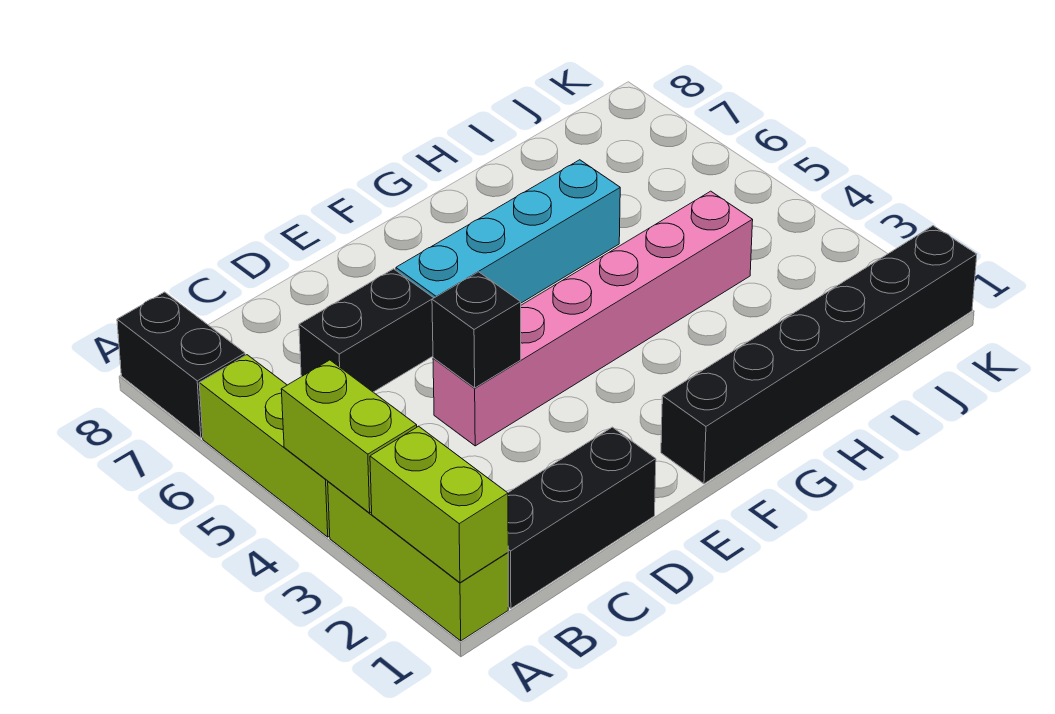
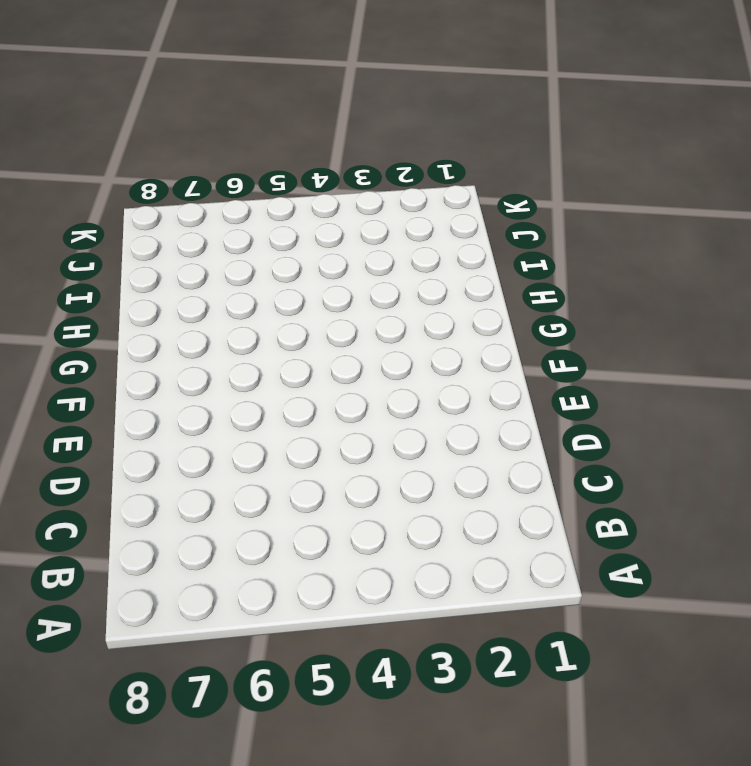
none -> lime 1x3 brick [328,482,508,641]
none -> lime 1x3 brick [199,355,330,537]

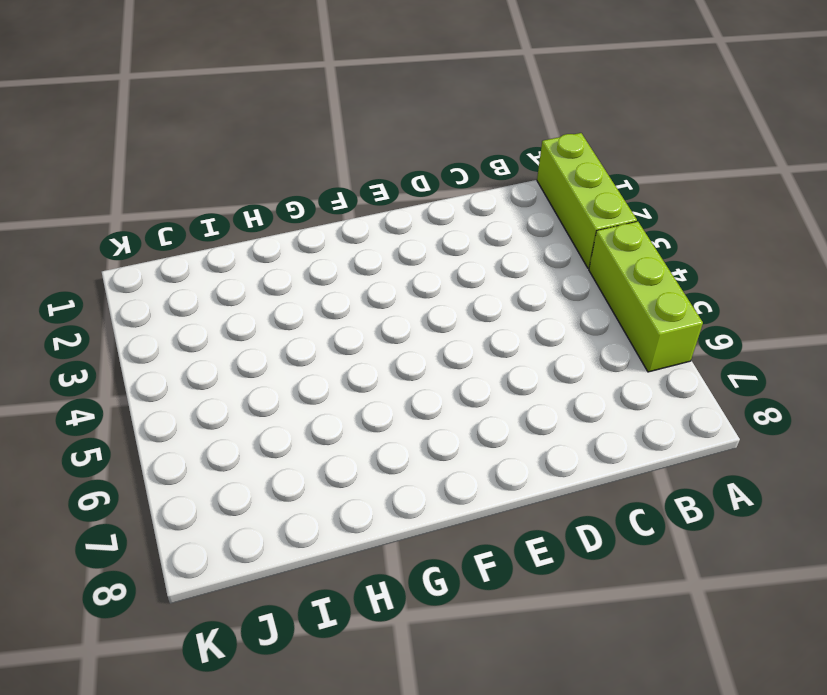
none -> black 1x2 brick [117,292,245,438]
none -> black 1x3 brick [508,427,656,609]

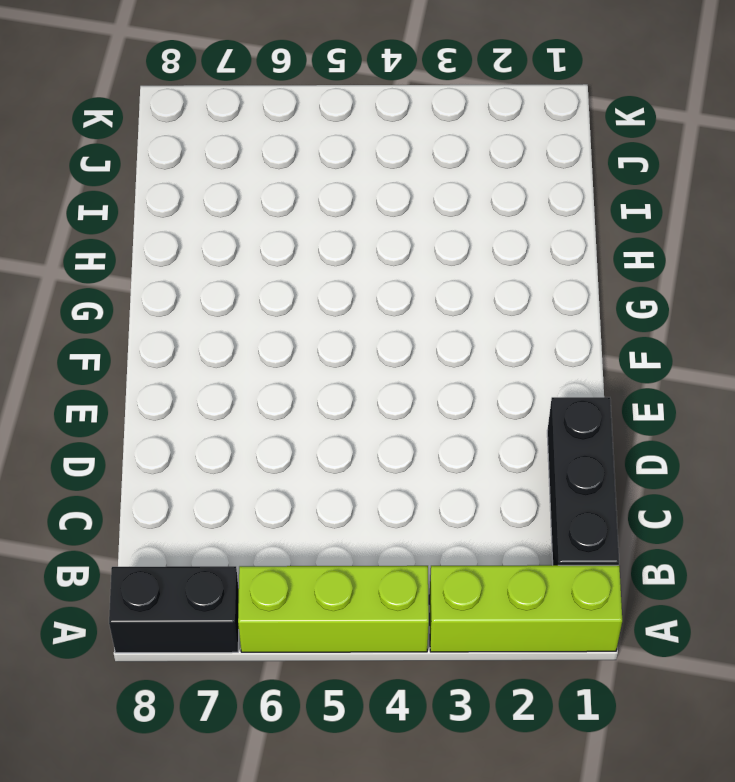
none -> black 1x2 brick [299,269,433,392]
none -> pink 1x6 brick [433,191,753,446]

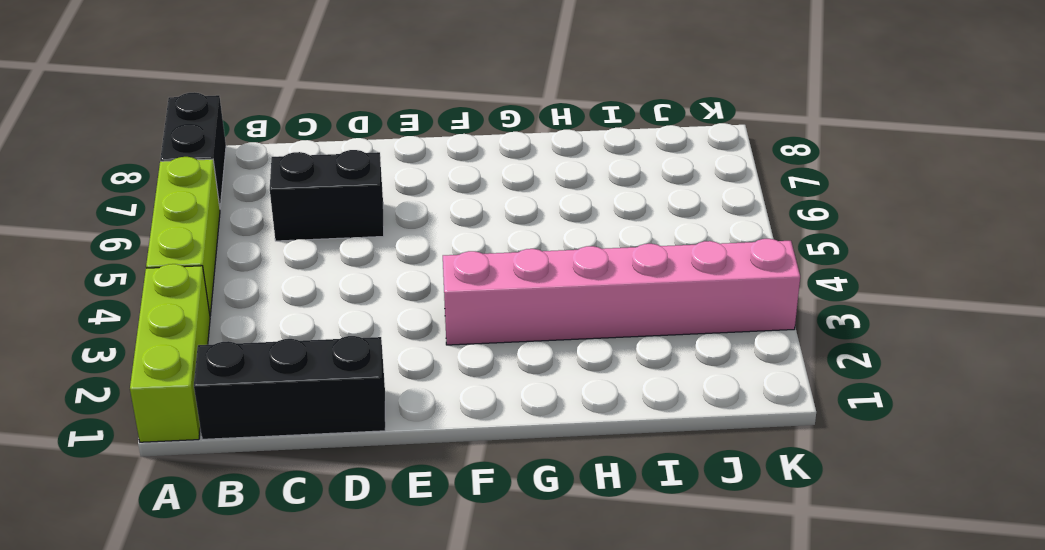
pink 1x6 brick [443,239,800,345] -> pink 1x6 brick moved to [433,191,753,446]
none -> cyan 1x4 brick [396,160,620,303]
none -> black 1x6 brick [661,226,977,484]

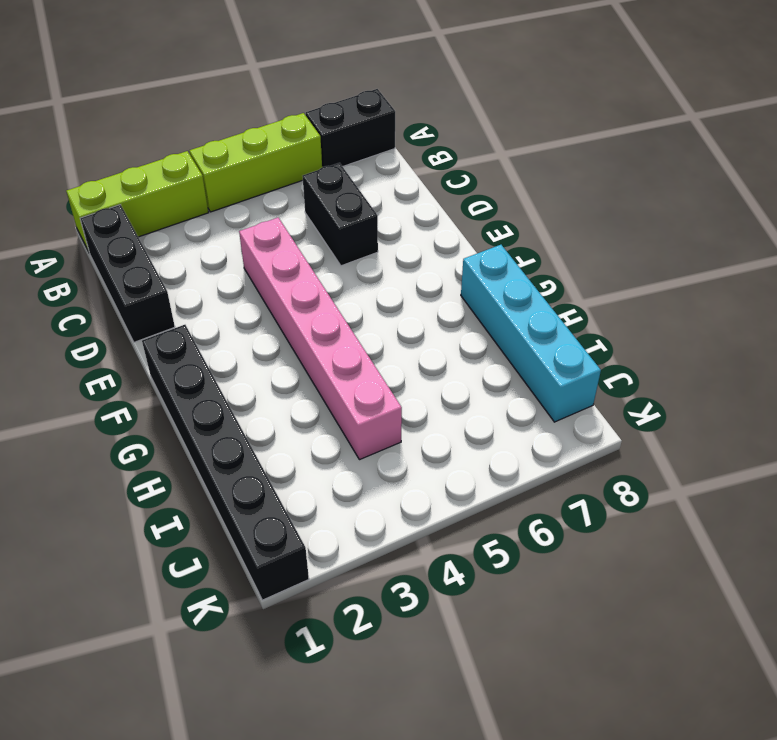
cyan 1x4 brick [461,245,601,422] -> cyan 1x4 brick moved to [396,160,620,303]
none -> lime 1x2 brick [370,426,508,583]
none -> lime 1x2 brick [281,360,417,513]

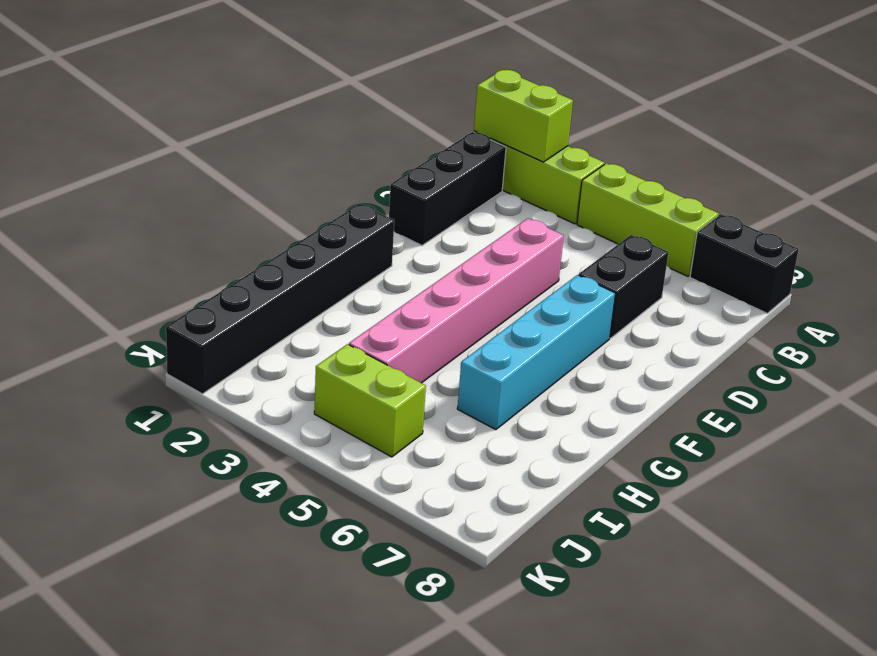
lime 1x2 brick [314,344,426,457] -> lime 1x2 brick moved to [281,360,417,513]
none -> black 1x1 brick [432,272,521,388]

